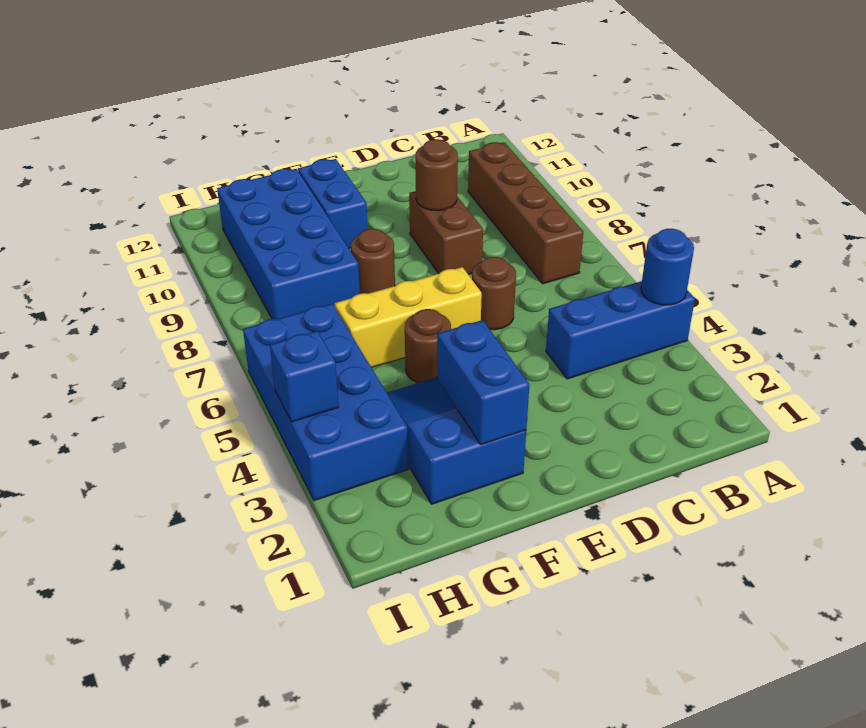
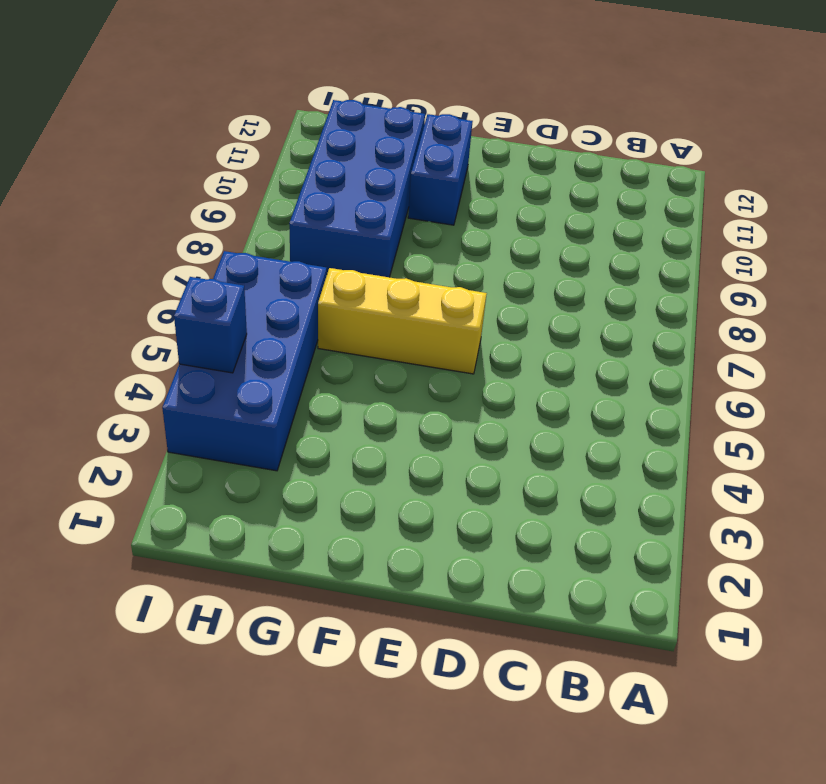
none -> blue 1x3 brick [546,281,695,379]
none -> brown 1x4 brick [468,142,583,284]
none -> brown 1x1 round brick [472,257,516,330]

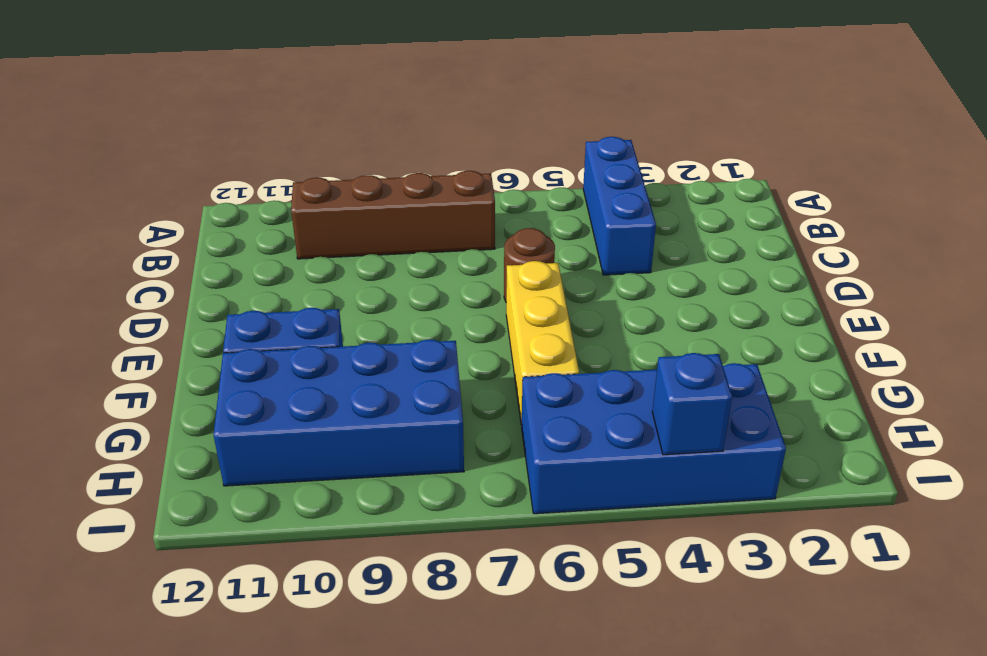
none -> brown 1x2 brick [409,191,483,274]
none -> blue 2x3 slope [387,377,526,504]
none -> brown 1x1 round brick [405,309,451,383]

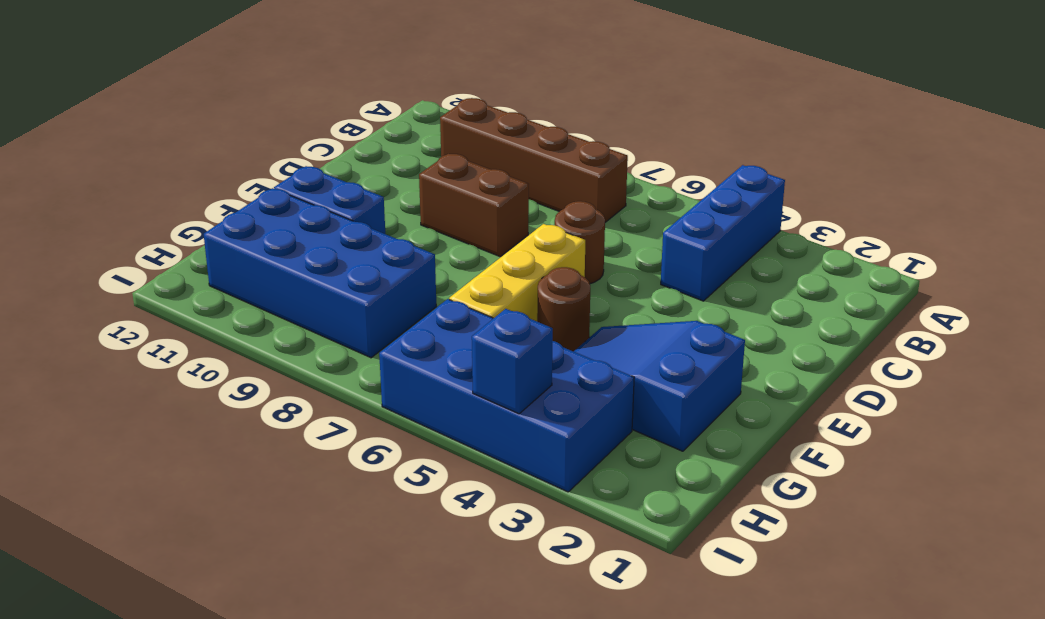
none -> brown 1x1 round brick [351,229,395,294]
none -> blue 1x1 round brick [641,229,694,305]
none -> brown 1x1 round brick [415,139,458,211]

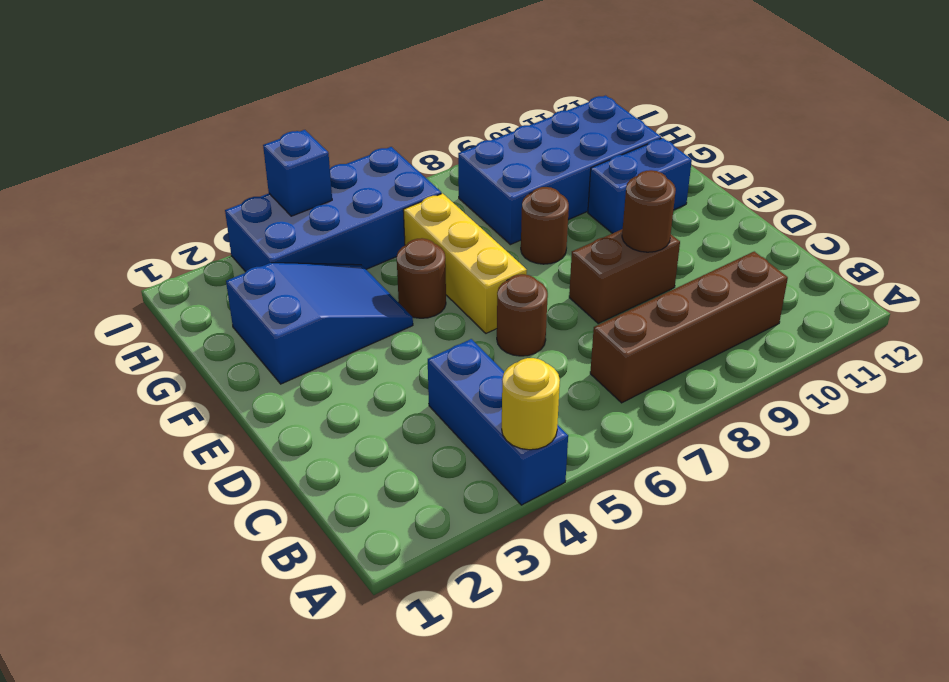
yellow 1x1 round brick [502,358,560,450] -> blue 1x1 round brick [641,229,694,305]
none -> blue 1x2 brick [437,320,529,445]

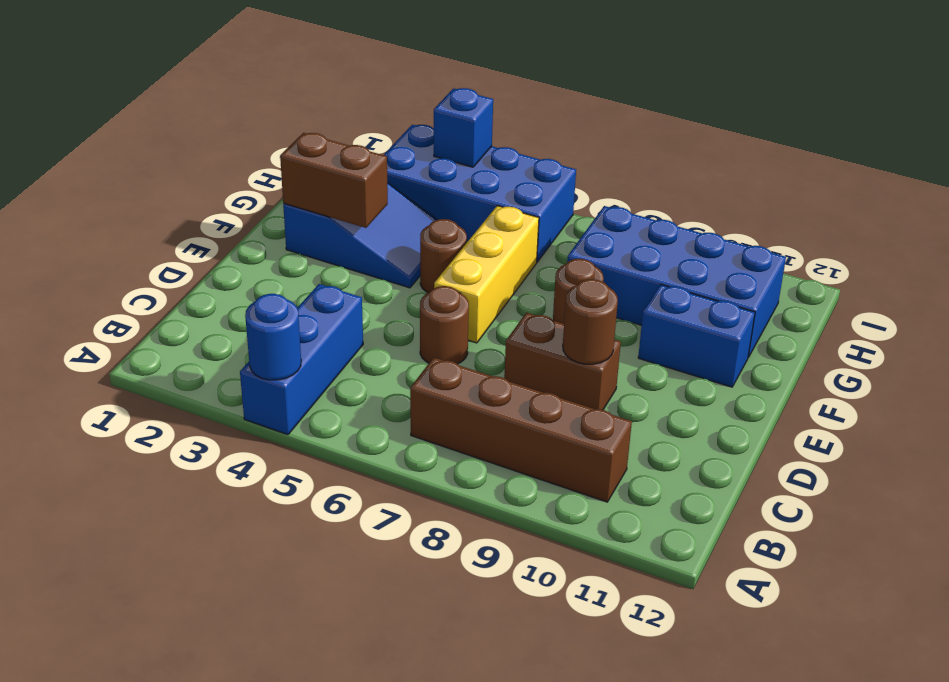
brown 1x2 brick [280,133,388,228] -> blue 1x2 brick [437,320,529,445]

